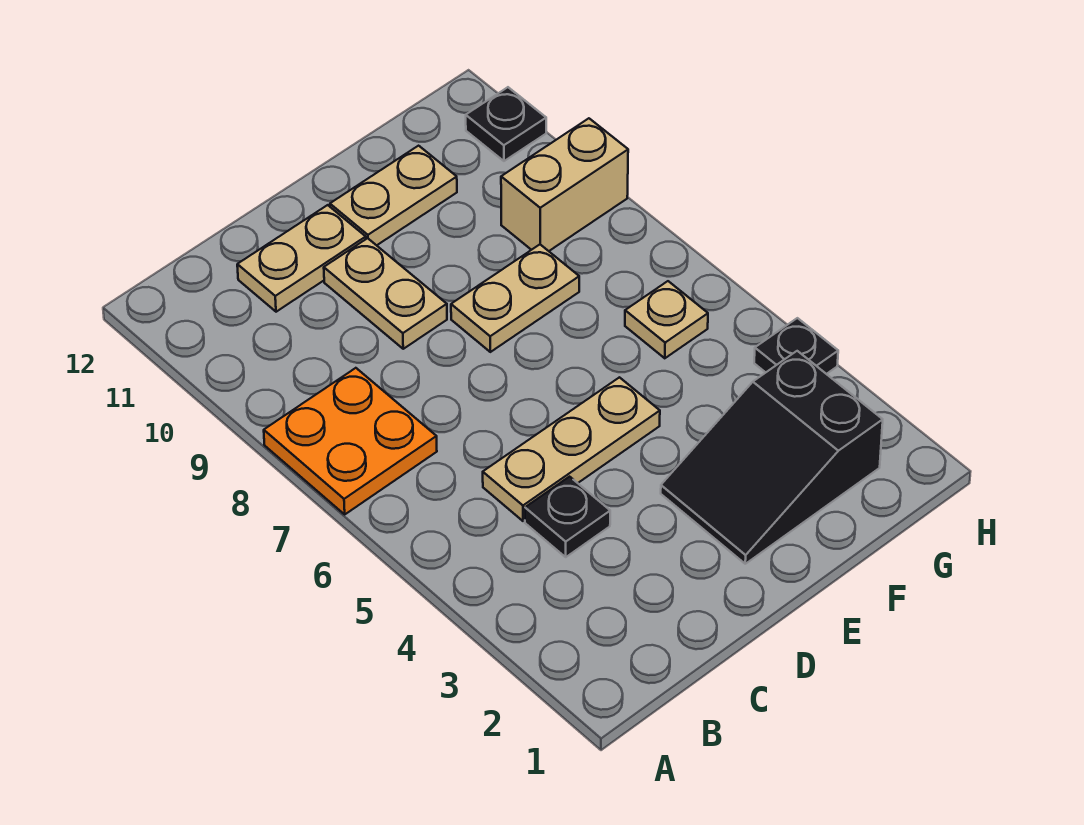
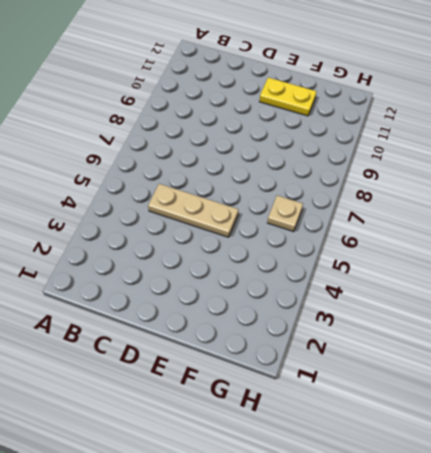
yellow 1x2 plate [259,78,317,116] -> tan 1x2 plate [330,146,457,245]
none -> orange 2x2 plate [264,368,437,514]
none -> black 1x1 plate [525,477,610,557]
none -> tan 1x2 plate [237,205,366,312]

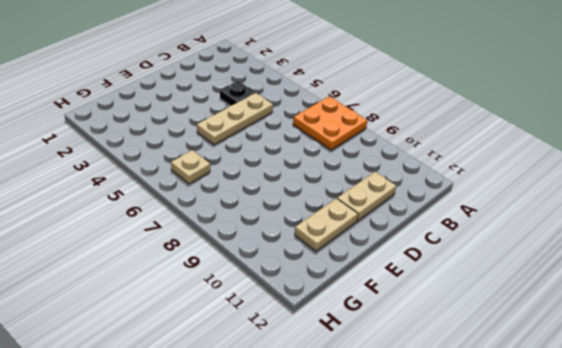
none -> tan 1x2 plate [324,238,447,349]
none -> black 2x3 slope [661,351,883,564]
none -> tan 1x2 plate [451,245,579,352]

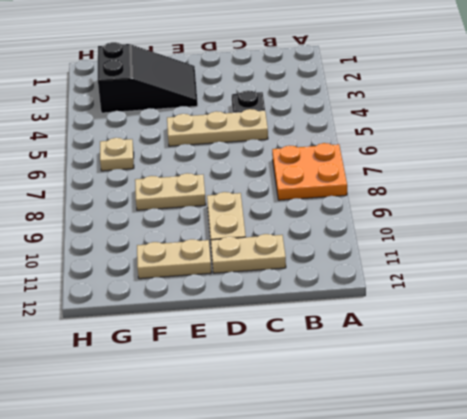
none -> tan 1x2 brick [501,118,628,251]
none -> black 1x1 plate [754,318,838,374]
none -> black 1x1 plate [466,87,546,161]

